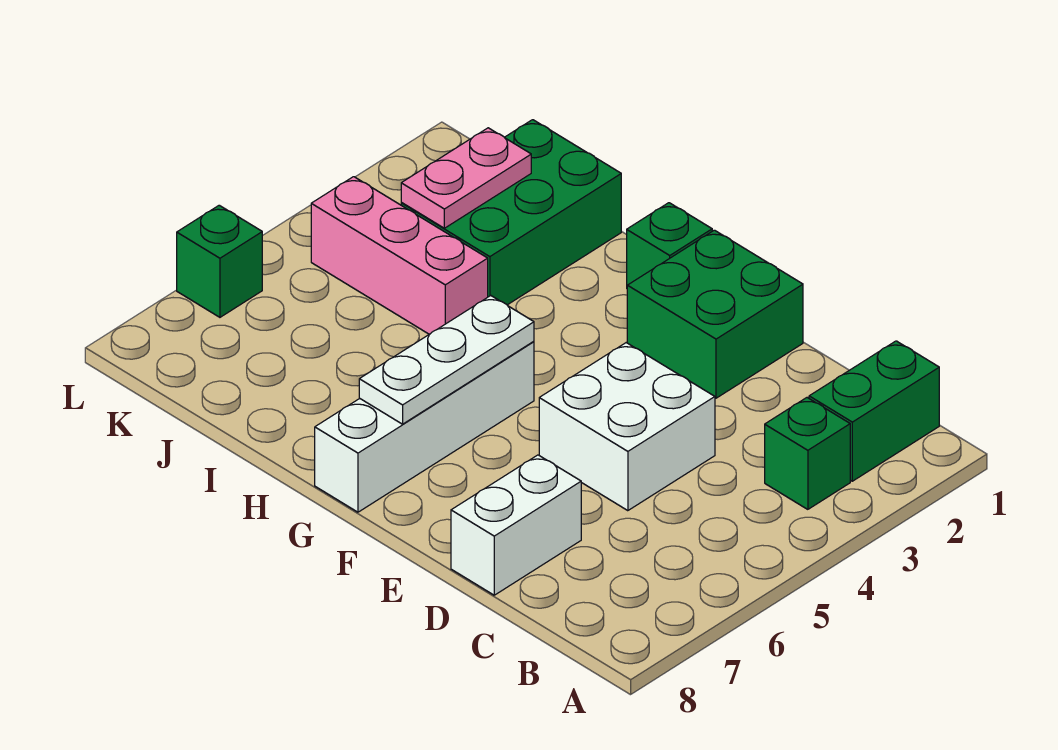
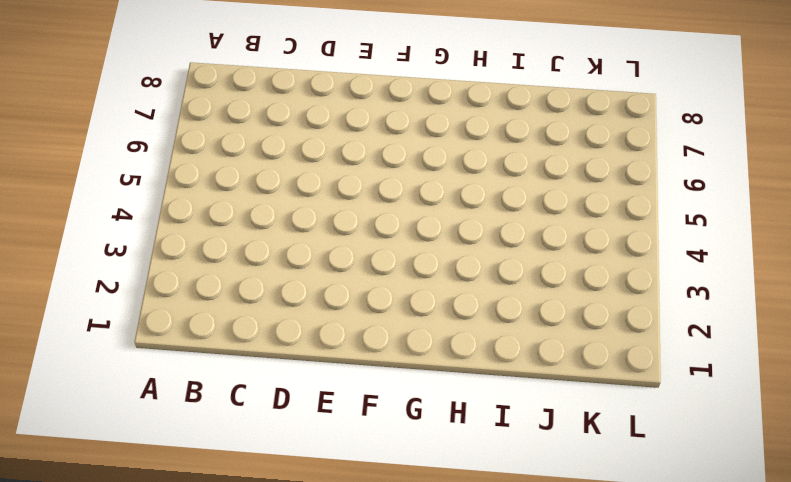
none -> green 1x2 brick [809,341,939,481]
none -> green 1x1 brick [765,398,850,509]
none -> white 2x2 brick [539,343,715,511]

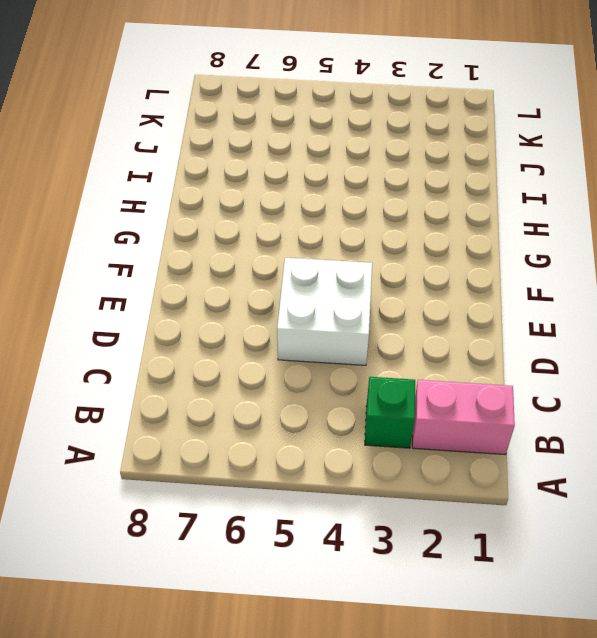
pink 1x2 brick [412,380,515,455] -> green 1x2 brick [809,341,939,481]
none -> white 1x2 brick [451,455,581,595]
none -> green 2x2 brick [627,230,803,398]
none -> green 1x1 brick [627,203,712,285]

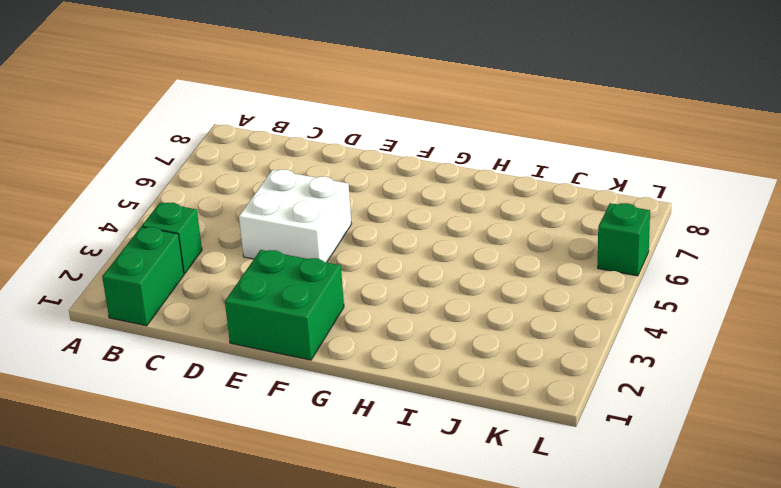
none -> white 1x2 brick [451,455,581,595]
none -> green 1x1 brick [627,203,712,285]
none -> white 1x4 brick [315,342,534,512]

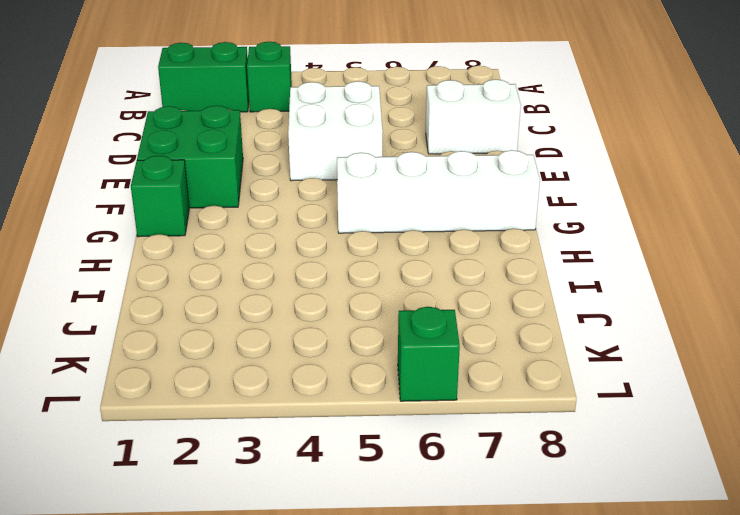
none -> green 2x3 brick [401,120,621,305]
none -> pink 1x3 brick [311,177,488,334]
none -> white 1x3 plate [359,296,534,424]

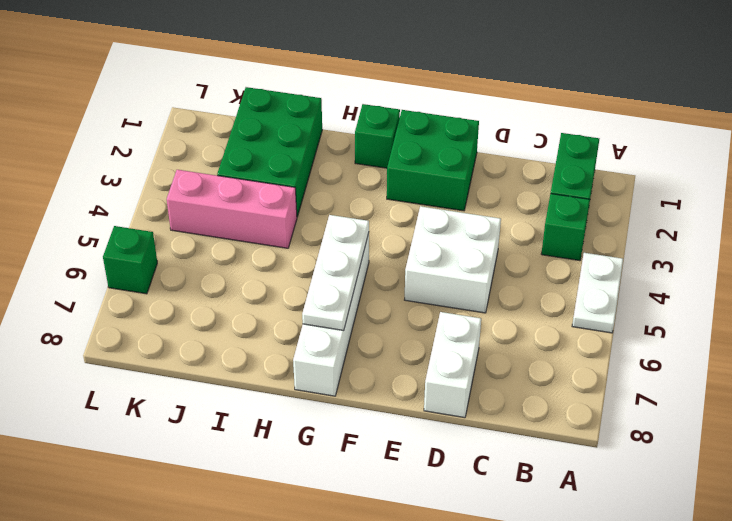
white 1x2 plate [572,253,623,333] -> none
none -> pink 1x2 plate [401,128,531,228]

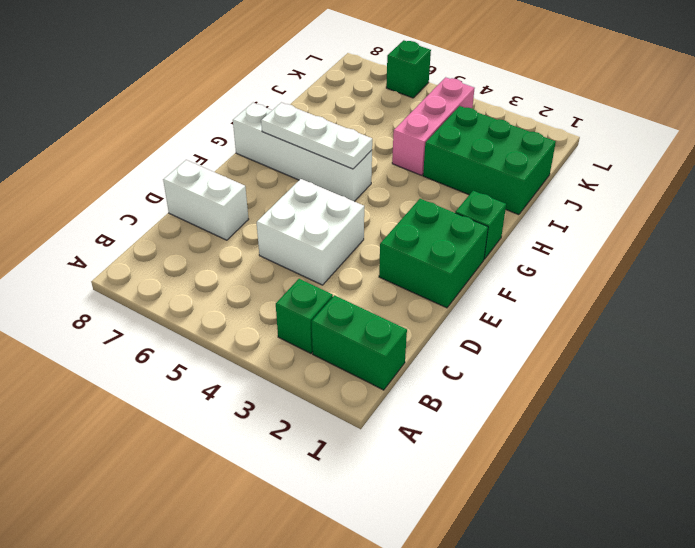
none -> pink 1x2 plate [401,128,531,228]

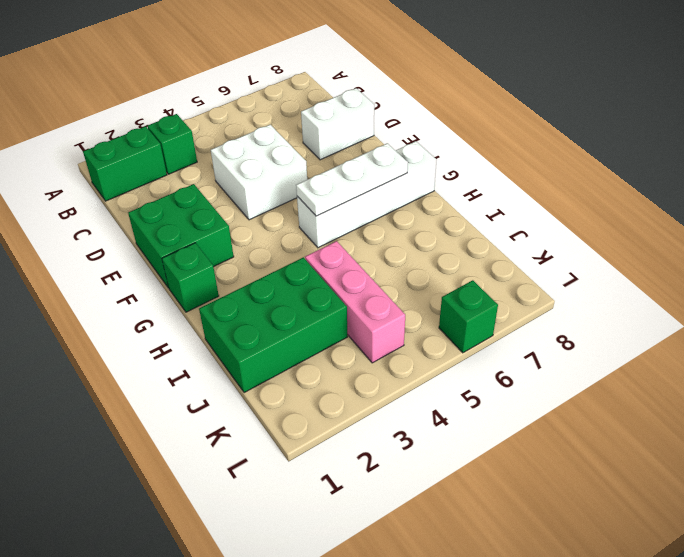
none -> pink 1x2 plate [401,128,531,228]

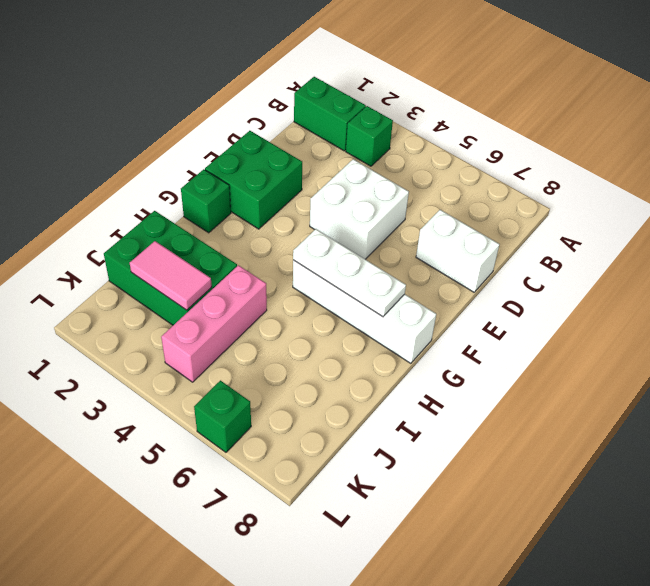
pink 1x2 tile [130,241,212,310] -> pink 1x2 plate [401,128,531,228]

